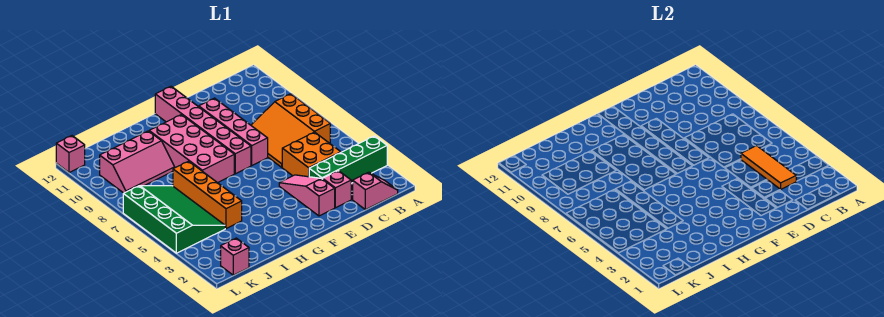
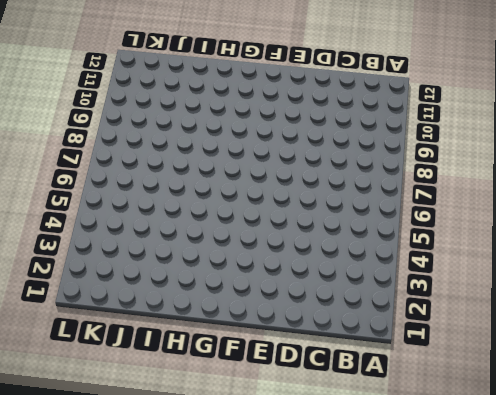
none -> green 1x4 brick [309,136,387,183]
none -> pink 1x2 slope [353,172,398,210]
none -> orange 3x3 slope [251,94,330,167]

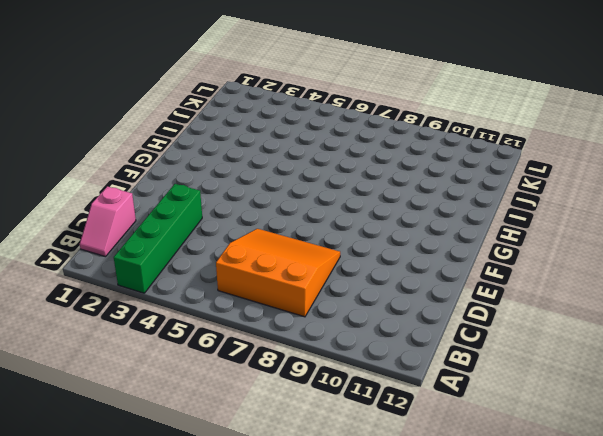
none -> orange 2x2 brick [282,132,341,177]
none -> pink 1x1 brick [323,171,351,208]
none -> pink 1x3 slope [279,175,335,216]

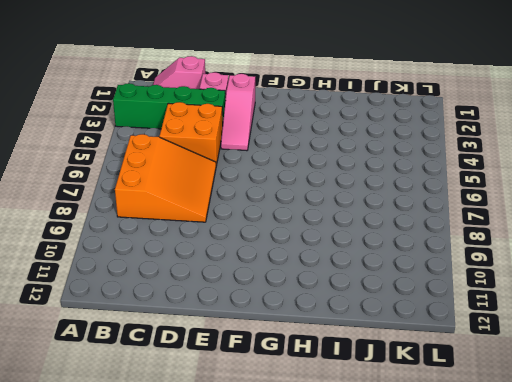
none -> pink 1x4 brick [199,98,268,165]
none -> pink 1x6 brick [155,86,251,174]
none -> pink 2x4 brick [149,115,234,183]

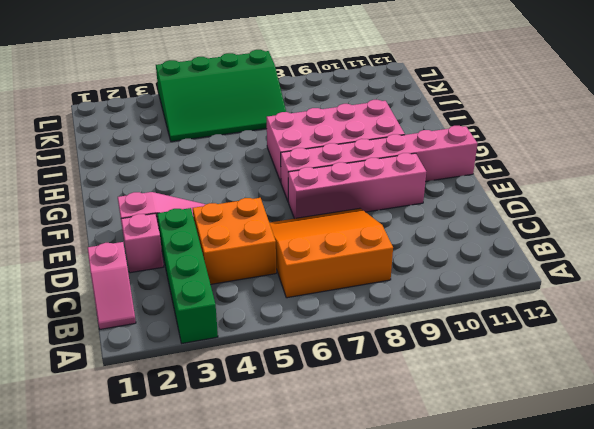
none -> orange 1x4 brick [173,161,242,229]
none -> pink 2x3 slope [100,131,175,193]
none -> pink 1x1 brick [221,238,249,275]

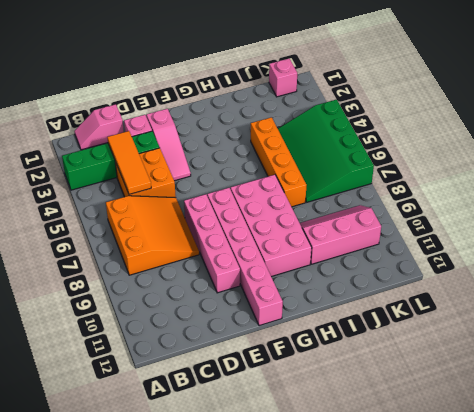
none -> pink 1x1 brick [56,136,85,173]

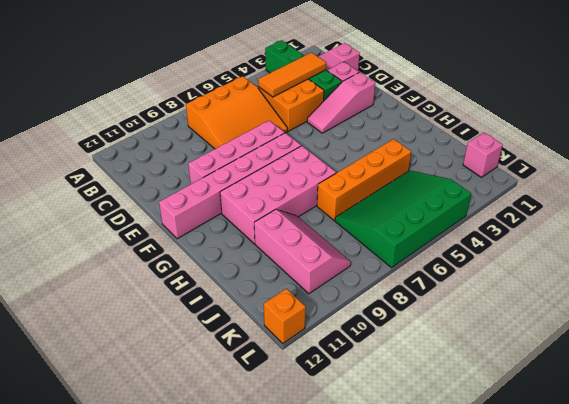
orange 1x1 brick [264,289,306,344] -> pink 1x1 brick [56,136,85,173]

